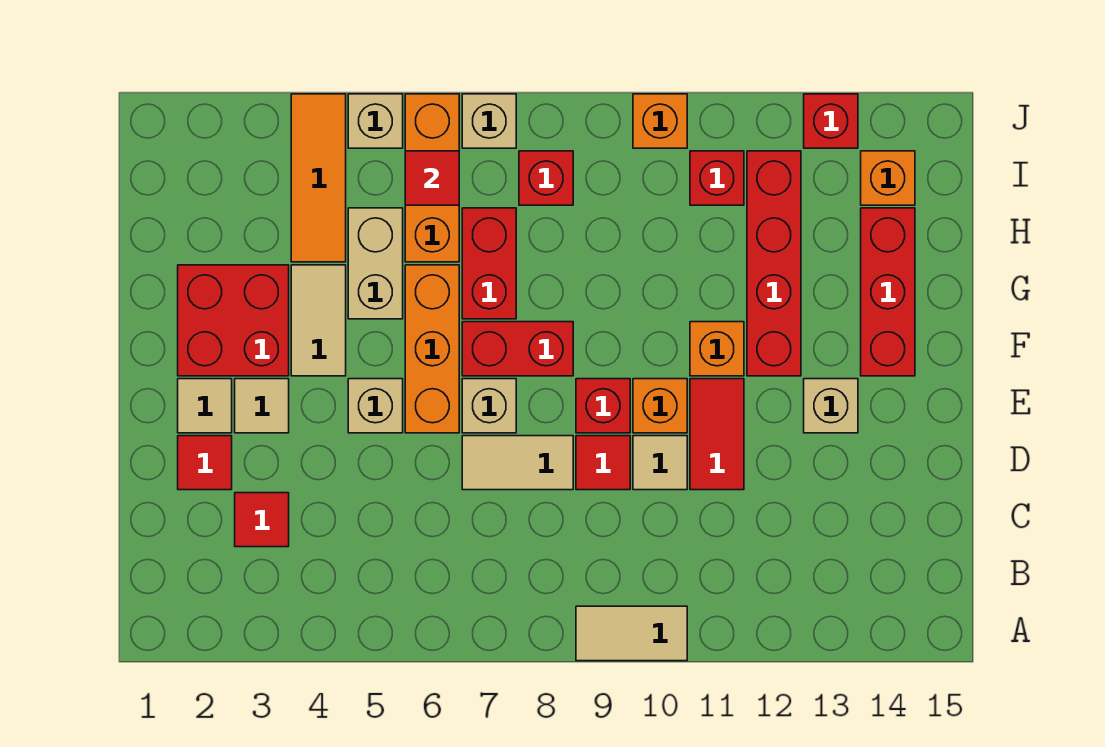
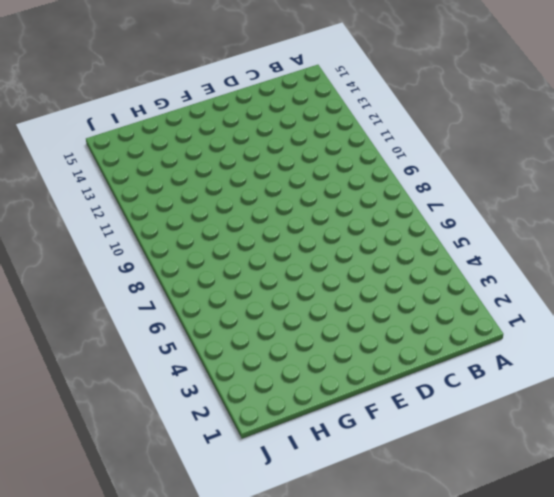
none -> tan 1x2 tile [576,606,687,661]
none -> red 1x1 tile [235,493,289,547]
none -> red 1x1 tile [178,436,232,490]
none -> tan 1x2 tile [462,436,573,490]

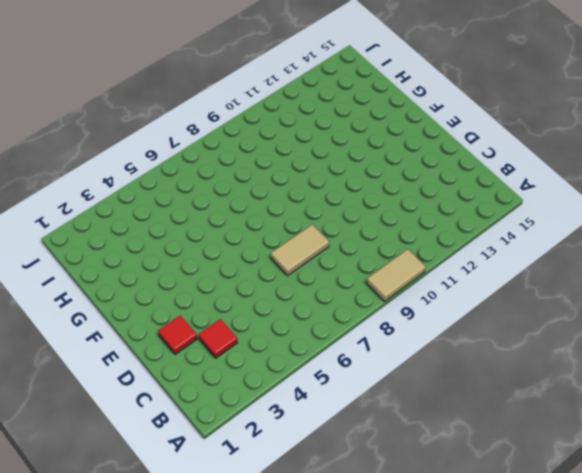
none -> red 1x1 tile [576,436,630,490]
none -> tan 1x1 tile [633,436,687,490]
none -> red 1x2 tile [690,379,744,490]
none -> tan 1x1 tile [178,379,232,433]

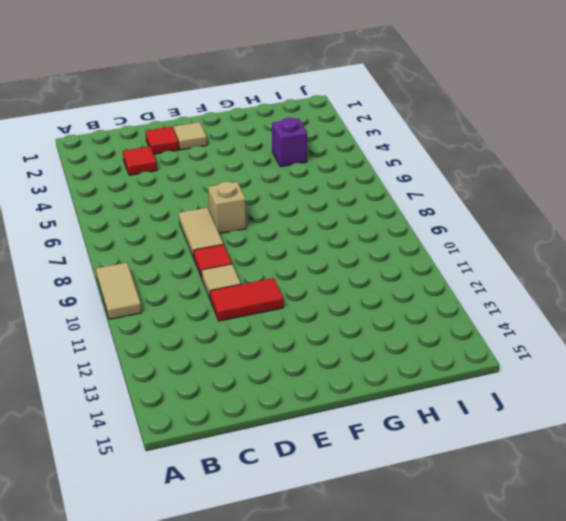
purple 1x1 brick [272,118,307,167] -> orange 1x3 tile [291,94,346,262]
none -> tan 1x1 tile [235,379,289,433]
none -> tan 1x1 brick [348,379,403,433]
none -> orange 1x3 brick [405,265,459,433]
none -> red 1x1 brick [576,379,630,433]

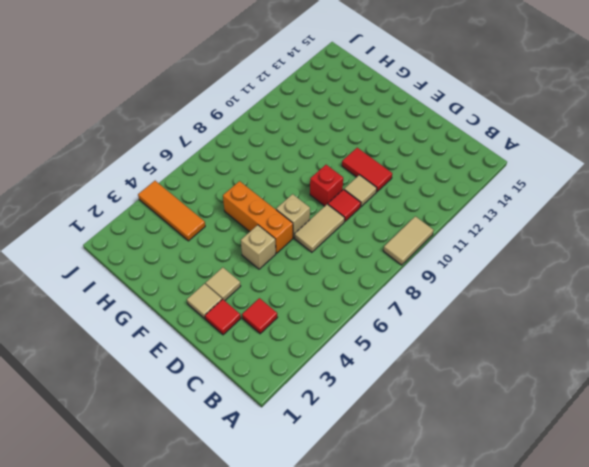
none -> orange 1x1 brick [633,379,687,433]
none -> tan 1x1 brick [804,379,858,433]
none -> red 2x2 brick [178,265,289,376]
none -> tan 1x2 tile [291,265,346,376]

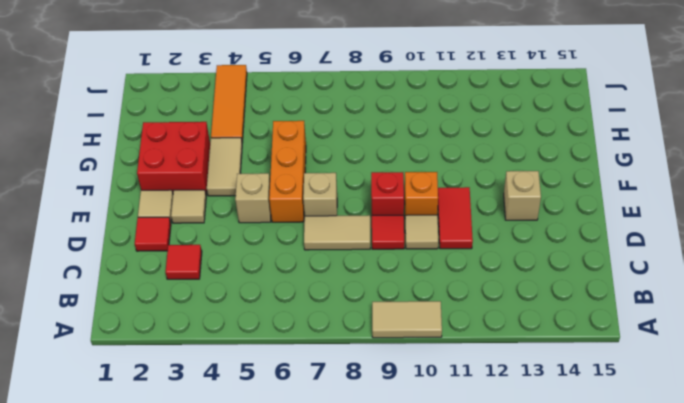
none -> red 1x2 brick [462,322,573,376]
none -> orange 1x1 brick [690,322,744,376]
none -> red 1x4 brick [747,151,801,376]
none -> red 1x3 brick [861,208,915,376]

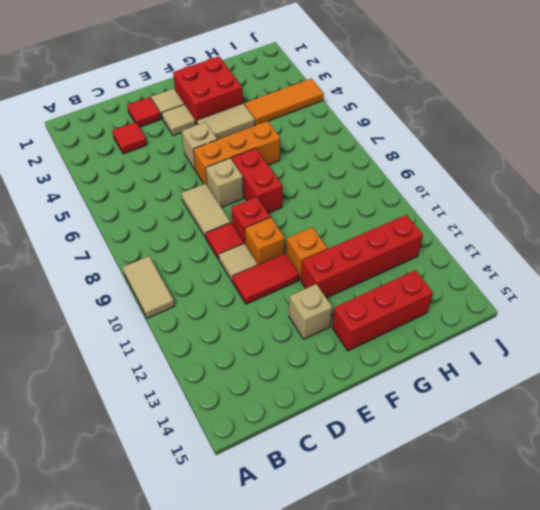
none -> tan 1x2 brick [348,208,403,319]
none -> red 1x2 brick [462,208,516,319]
none -> orange 1x3 brick [405,94,459,262]
none -> red 1x1 brick [519,151,573,205]

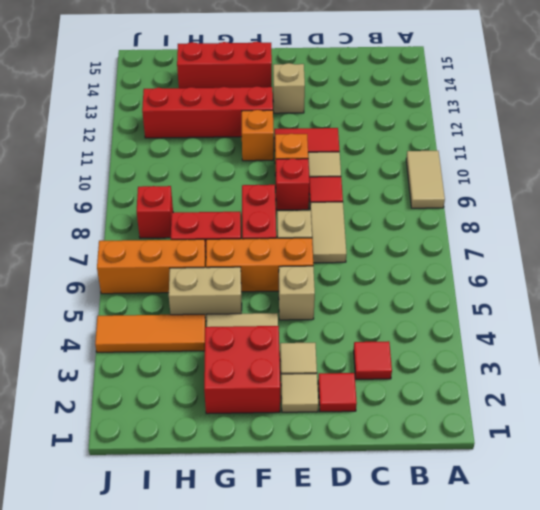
none -> red 1x1 brick [690,151,744,205]
none -> orange 1x1 brick [861,151,915,205]
none -> tan 1x1 brick [348,94,403,148]
none -> tan 1x1 brick [462,94,516,148]

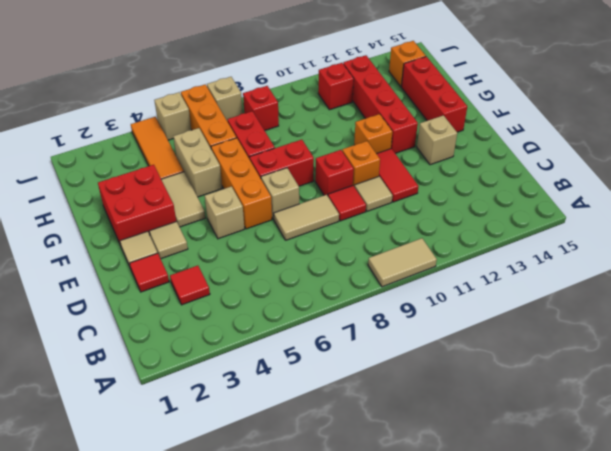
none -> orange 1x1 brick [633,94,687,148]
none -> red 1x1 brick [804,94,858,148]
none -> red 1x1 tile [405,151,459,205]

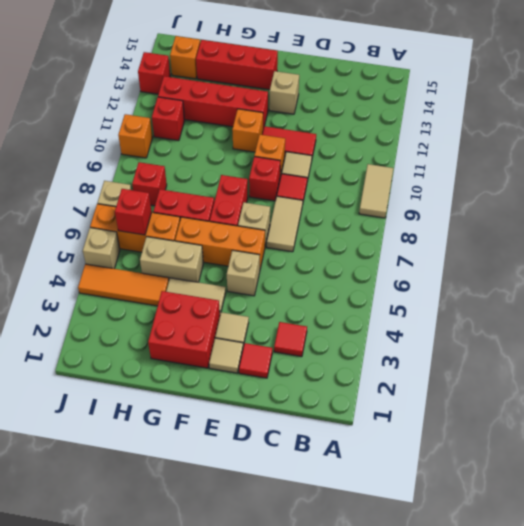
red 1x1 brick [115,189,152,235] -> red 1x1 tile [405,151,459,205]

